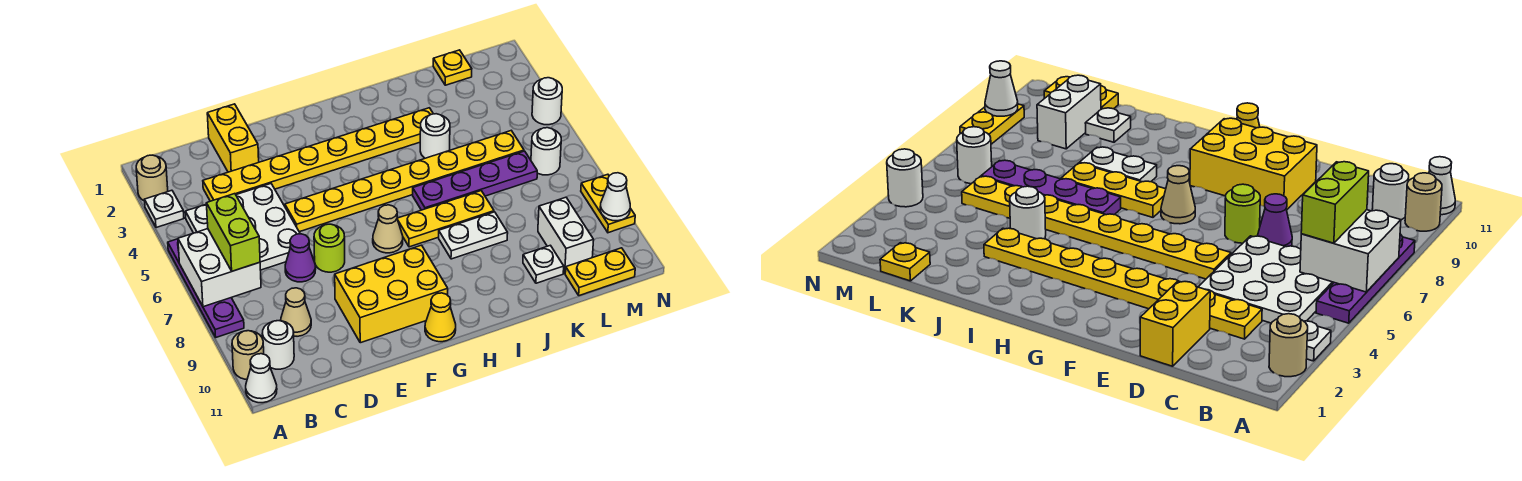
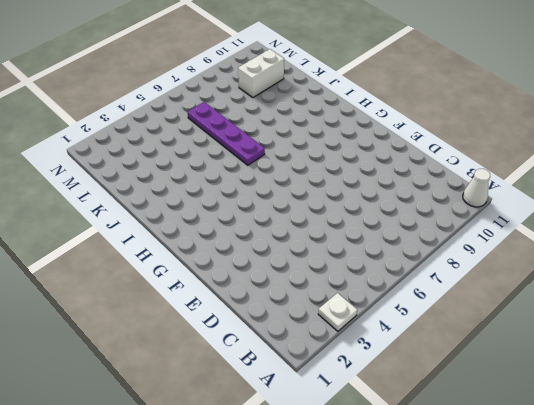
none -> tan 1x1 round brick [136,155,168,201]
none -> purple 1x4 plate [168,239,244,337]
none -> tan 1x1 round brick [232,331,264,379]
none -> white 3x3 plate [185,184,300,270]

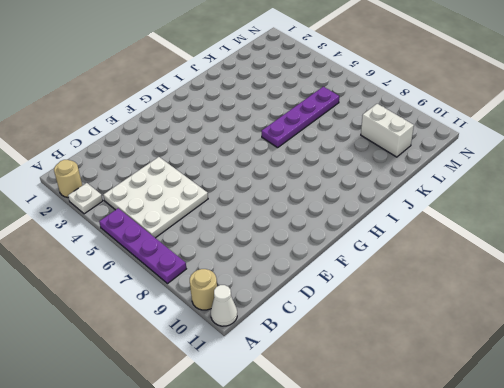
none -> white 1x1 round brick [262,321,294,369]
none -> yellow 1x8 plate [203,108,433,201]
none -> tan 1x1 cone [281,288,311,336]
none -> yellow 1x2 brick [207,104,259,172]

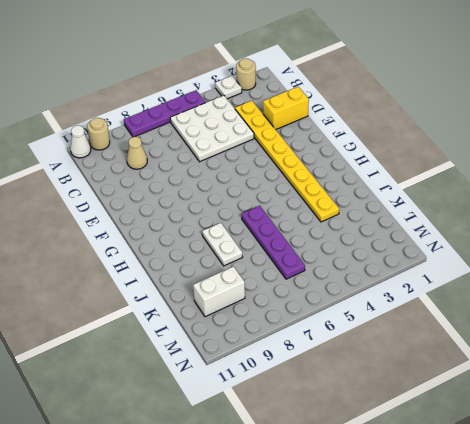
none -> white 1x1 round brick [262,321,294,369]
none -> purple 1x1 cone [285,234,316,282]
none -> yellow 1x8 plate [285,131,524,232]
none -> lime 1x1 round brick [314,224,345,272]

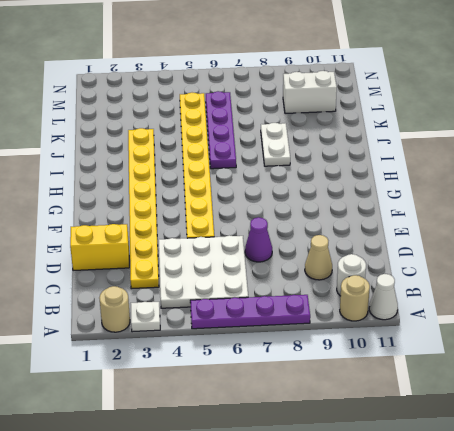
none -> lime 1x1 round brick [314,224,345,272]
none -> yellow 2x3 brick [335,245,448,343]
none -> tan 1x1 cone [373,205,403,253]
none -> yellow 1x1 cone [425,293,456,342]

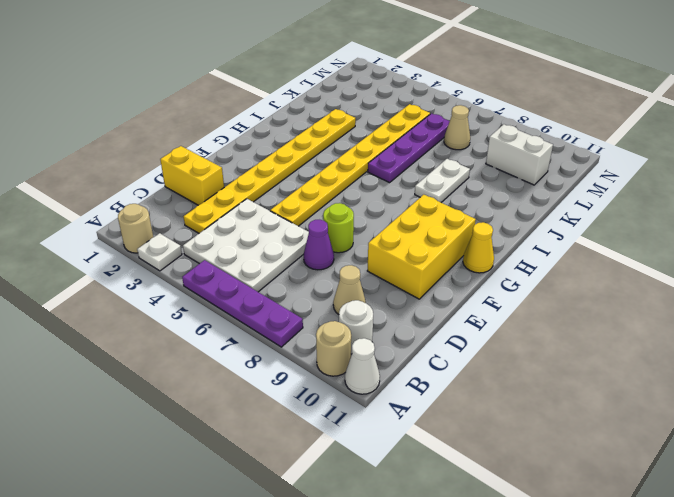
tan 1x1 cone [444,105,470,150] -> tan 1x1 cone moved to [373,205,403,253]
none -> yellow 1x3 plate [397,191,494,247]
none -> white 1x1 round brick [420,114,450,158]
none -> white 1x1 plate [523,245,564,283]
none -> yellow 1x1 plate [433,50,472,85]

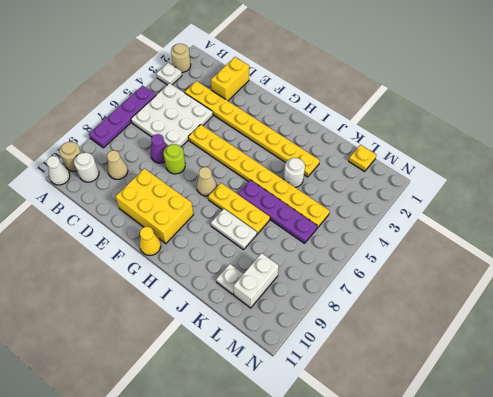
none -> yellow 1x2 plate [565,248,635,296]
none -> white 1x1 round brick [531,128,561,175]
none -> white 1x1 round brick [532,78,562,125]
none -> yellow 1x2 plate [581,174,635,233]

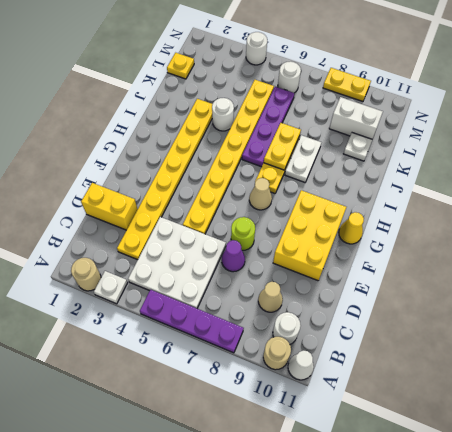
yellow 1x2 plate [264,123,301,170] -> yellow 1x2 plate moved to [565,248,635,296]
none -> white 2x2 brick [178,229,261,307]
none -> white 1x1 cone [600,173,630,221]
none -> lime 1x2 brick [206,194,260,271]

